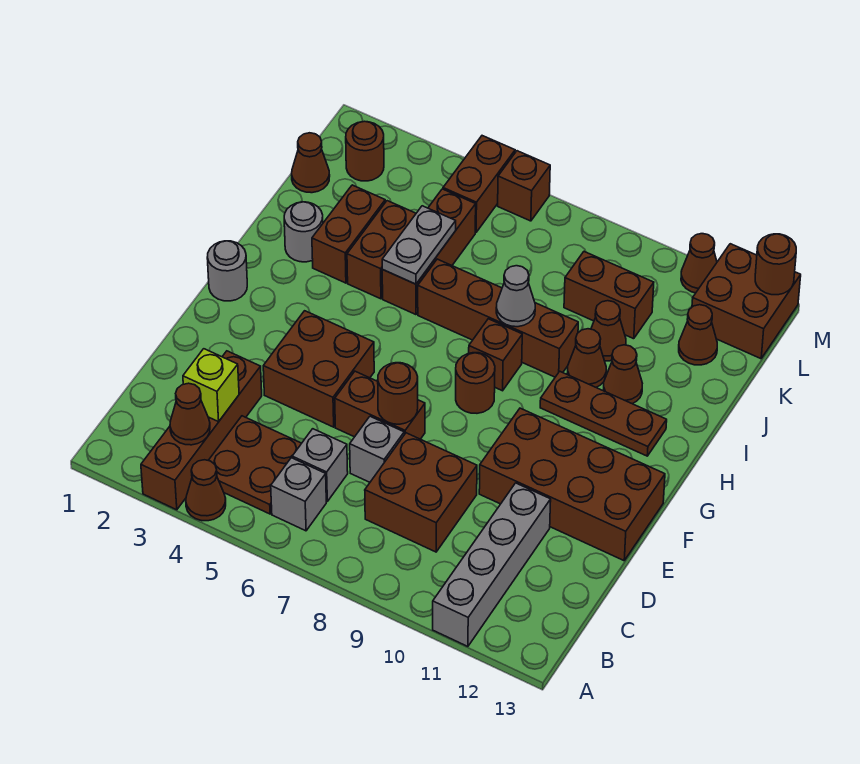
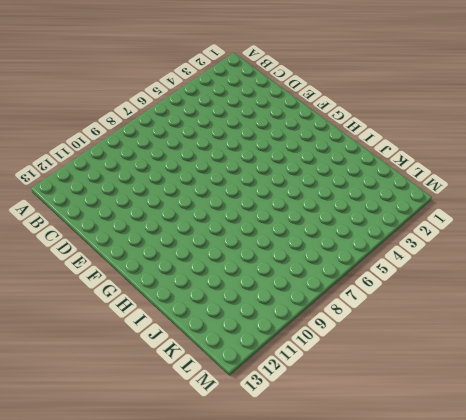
none -> brown 1x4 brick [141,351,262,510]
none -> brown 1x1 cone [186,460,226,521]
none -> grey 1x4 brick [433,483,551,646]
none -> brown 2x2 plate [208,416,302,514]

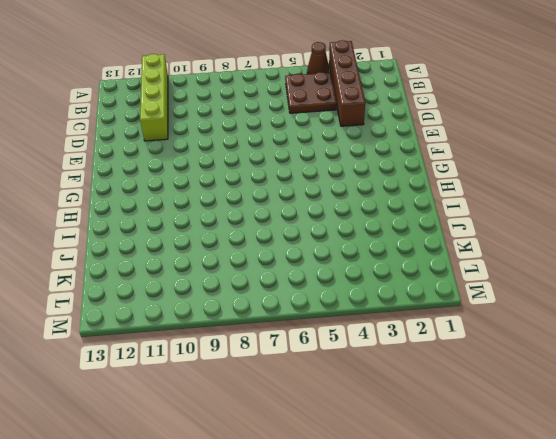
lime 1x4 brick [140,54,168,141] -> grey 1x4 brick [433,483,551,646]
none -> grey 1x1 brick [271,458,326,531]
none -> grey 1x1 brick [292,429,348,501]
none -> brown 2x2 brick [365,433,477,552]
none -> grey 1x1 brick [350,416,404,482]

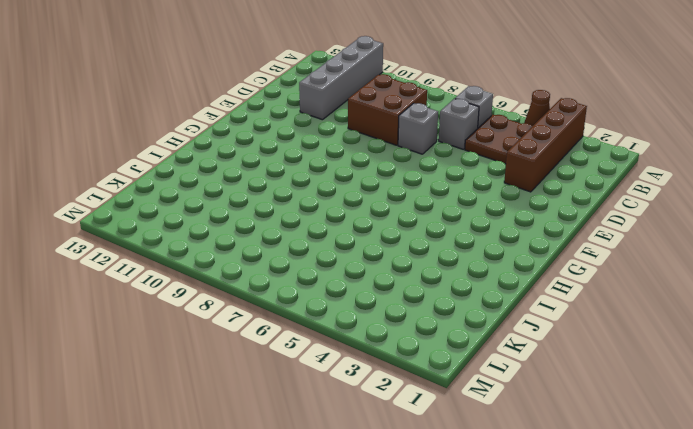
none -> brown 2x2 brick [263,311,374,427]
none -> brown 1x2 brick [335,371,425,439]
none -> brown 2x4 brick [479,408,665,561]
none -> grey 1x1 round brick [207,241,247,301]

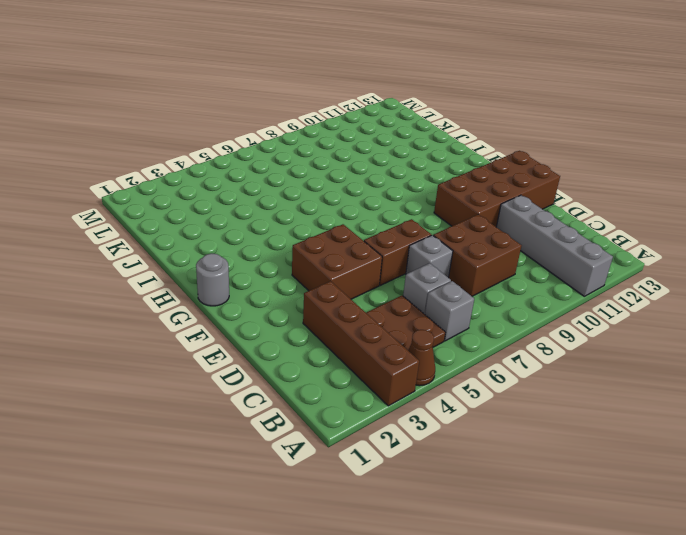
none -> brown 1x1 round brick [456,353,495,413]
none -> brown 1x1 brick [469,319,522,391]
none -> brown 1x3 plate [540,371,667,456]
none -> grey 1x1 round brick [284,202,323,262]

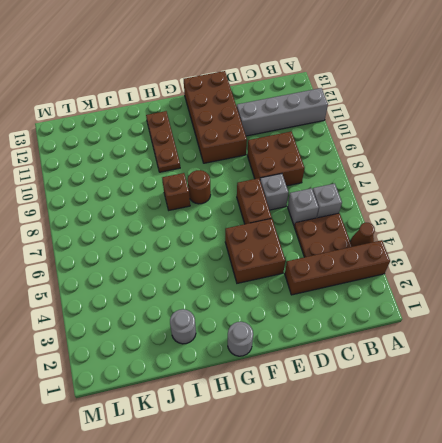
none -> brown 1x2 brick [312,185,385,283]
none -> brown 1x2 brick [347,201,416,299]
none -> brown 1x3 brick [382,189,476,315]
none -> brown 1x4 brick [418,259,578,377]

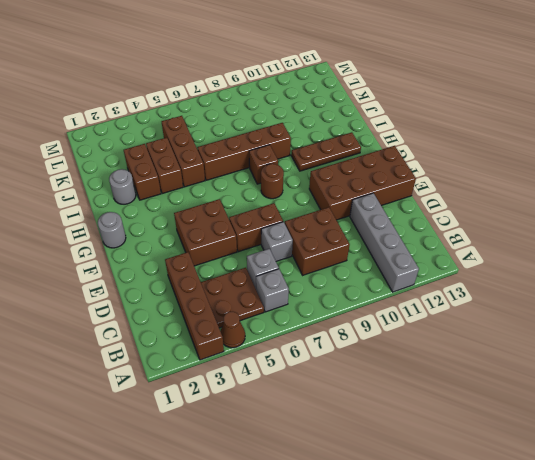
none -> brown 1x1 cone [567,329,606,387]
none -> brown 1x1 cone [603,345,642,404]
none -> brown 1x1 cone [591,301,626,361]
none -> brown 1x1 cone [292,133,330,193]

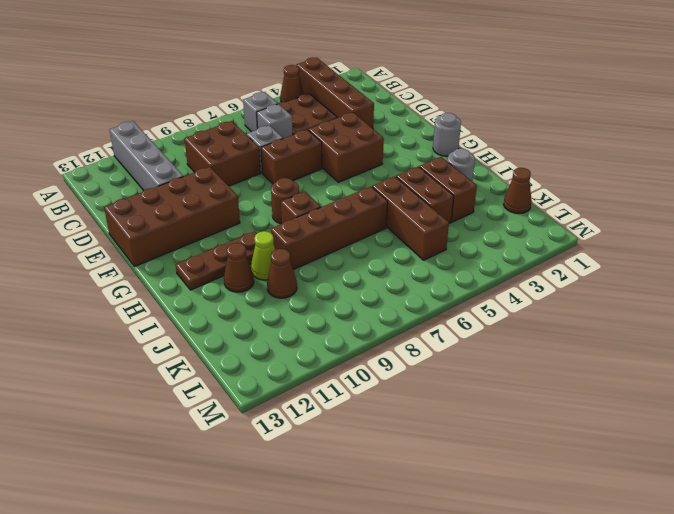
lime 1x1 cone [251,231,276,280] -> brown 1x1 cone [567,329,606,387]
none -> brown 1x2 brick [564,252,654,339]
none -> brown 1x1 cone [679,305,717,365]
none -> brown 1x1 round brick [346,121,384,181]
none -> brown 1x2 brick [443,136,515,232]

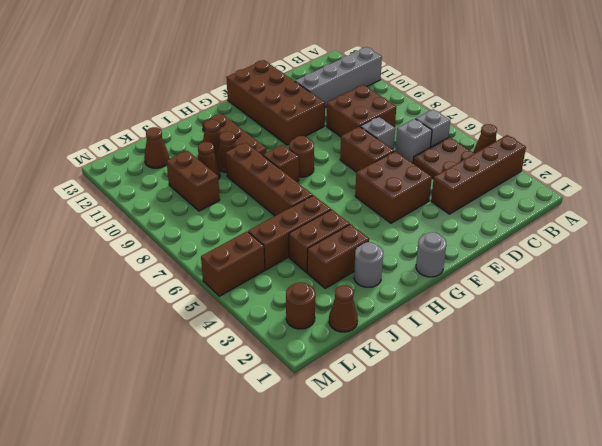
none -> brown 2x2 brick [692,244,801,359]
none -> brown 1x1 brick [498,151,550,221]
none -> brown 1x1 cone [681,234,717,293]
none -> brown 1x1 cone [170,383,210,445]

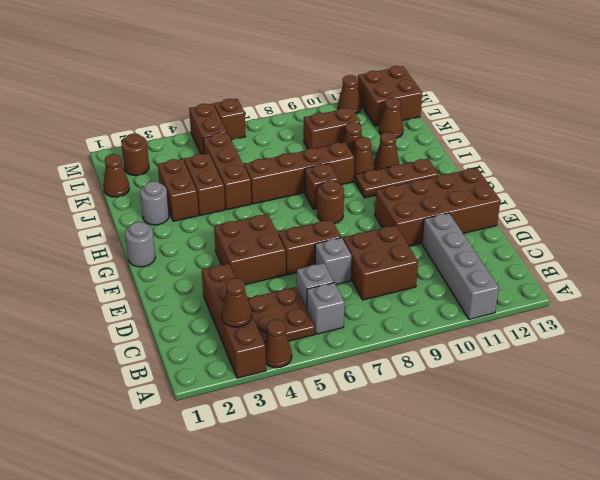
none -> lime 1x1 brick [183,349,239,422]
none -> brown 1x1 round brick [378,363,418,424]
none -> grey 1x2 plate [382,206,456,284]
none -> grey 1x1 cone [496,266,535,327]

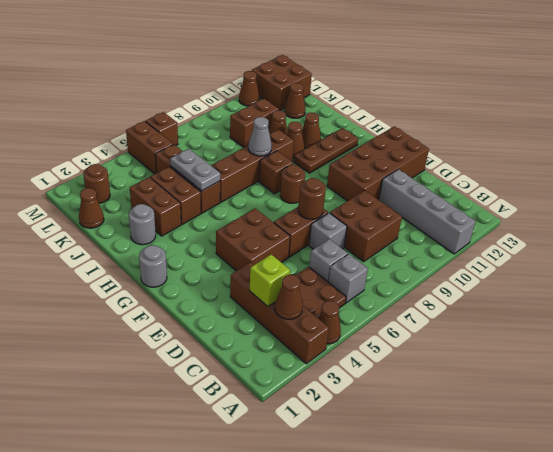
none -> brown 1x1 round brick [755,234,796,295]

